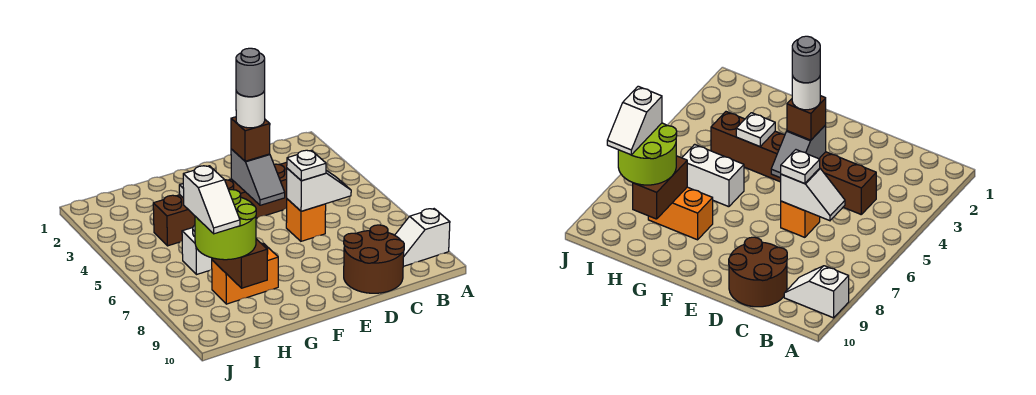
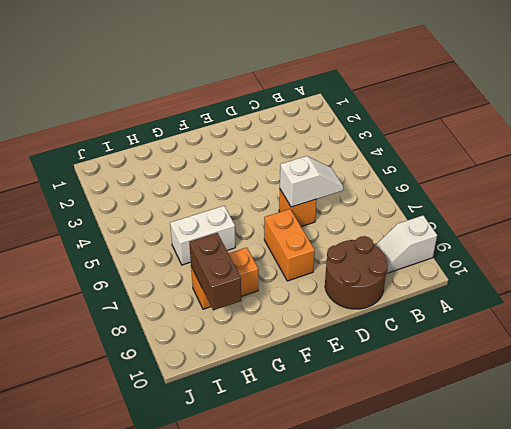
orange 1x2 brick [264,209,315,281] -> none
none -> brown 1x6 brick [153,162,287,246]
none -> grey 1x2 slope [231,149,285,205]
none -> white 1x1 plate [736,113,775,147]

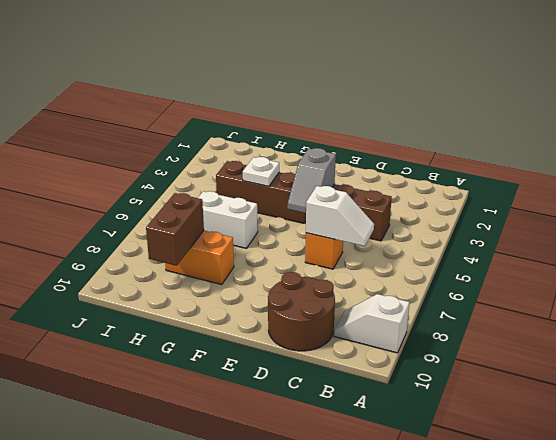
none -> white 1x1 plate [287,150,326,181]
none -> brown 1x1 brick [231,117,270,161]
none -> lime 2x2 round brick [195,190,256,260]

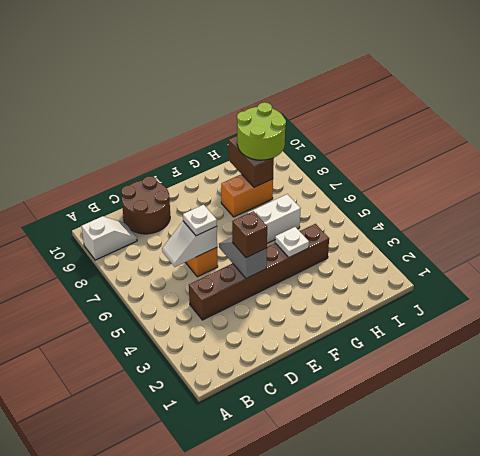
none -> white 1x1 round brick [236,91,265,128]
none -> white 1x2 slope [183,166,240,234]
none -> grey 1x1 round brick [236,48,265,97]

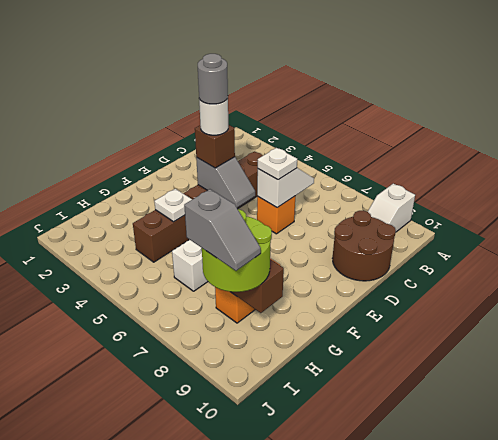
grey 1x2 slope [184,189,261,271] -> white 1x2 slope [183,166,240,234]

